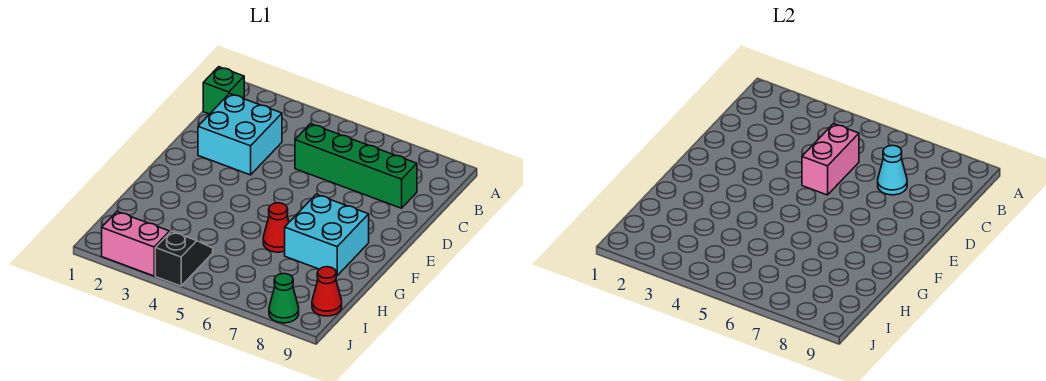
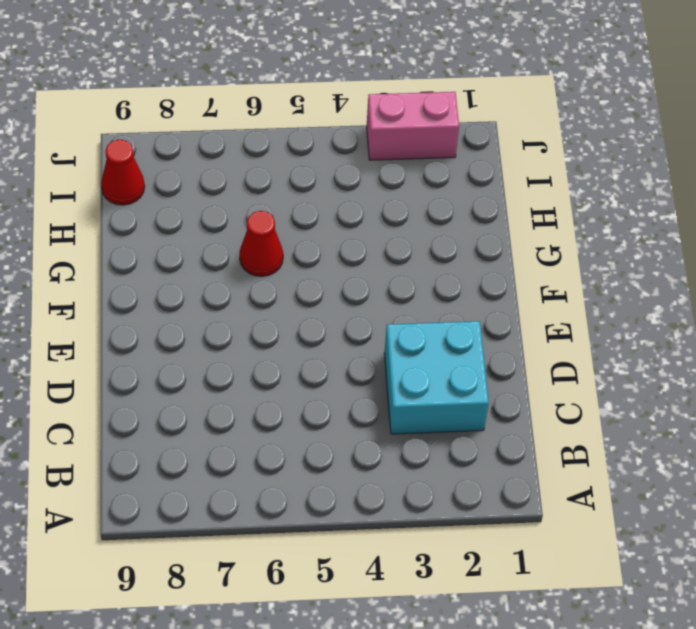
none -> green 1x1 brick [203,67,244,114]
none -> green 1x4 brick [295,124,417,208]

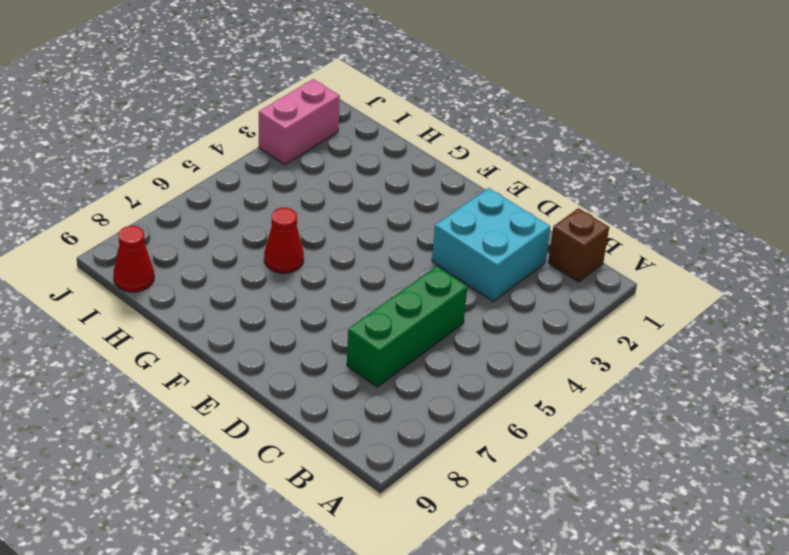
brown 1x1 brick [548,208,609,282] -> green 1x1 brick [203,67,244,114]
green 1x3 brick [347,266,467,387] -> green 1x4 brick [295,124,417,208]
none -> cyan 2x2 brick [285,194,369,276]
none -> black 1x2 slope [155,231,213,286]

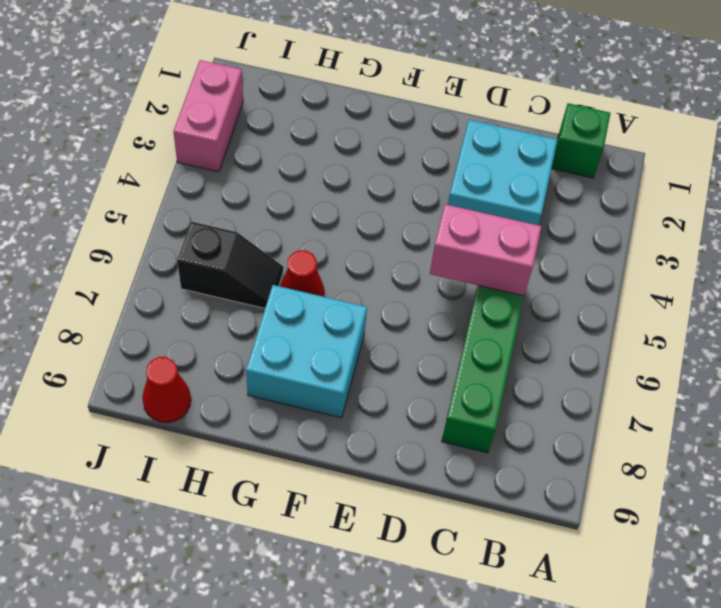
black 1x2 slope [177,222,283,308] -> black 1x2 slope moved to [155,231,213,286]
none -> green 1x1 cone [269,274,299,323]
none -> cyan 1x1 cone [878,145,907,195]

